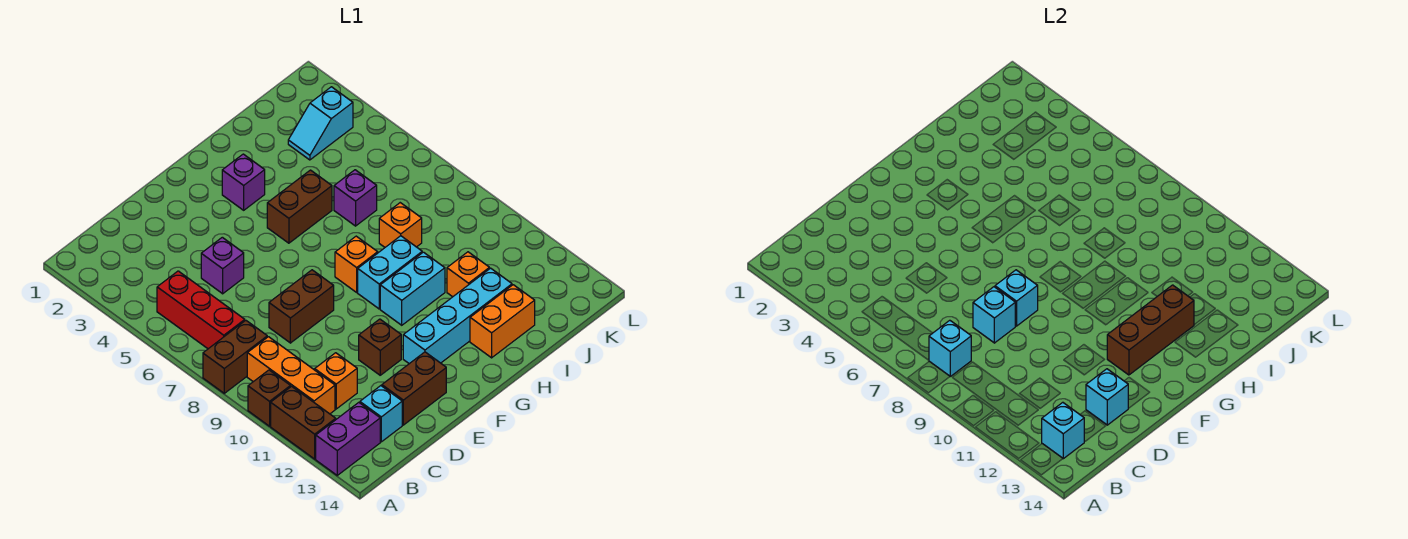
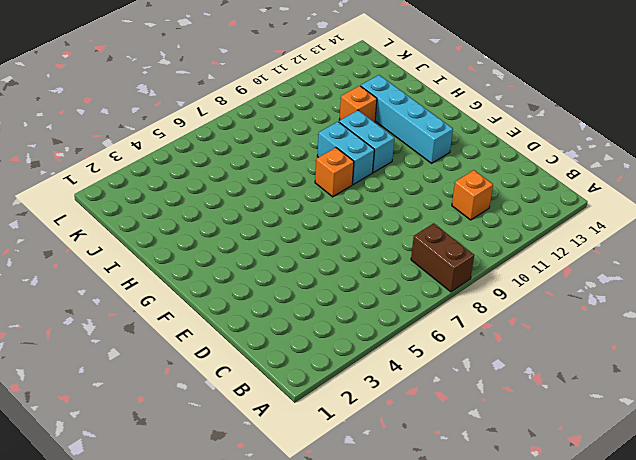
none -> brown 1x1 brick [248,370,291,426]
none -> brown 1x2 brick [271,386,336,459]
none -> purple 1x2 brick [316,402,380,475]

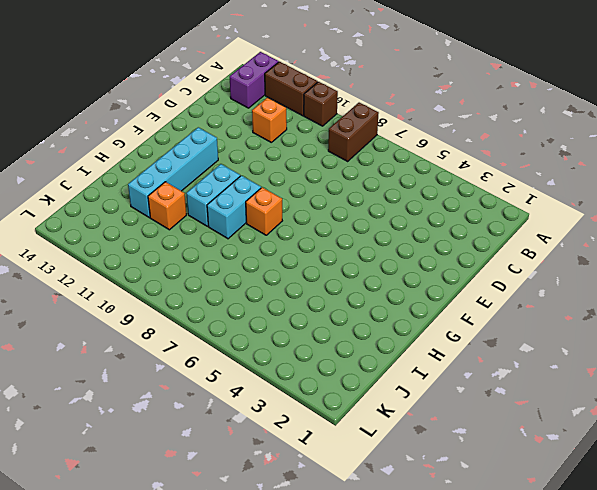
none -> red 1x3 brick [157,271,245,349]
none -> orange 1x3 brick [247,337,335,414]
none -> cyan 1x1 brick [360,386,402,442]

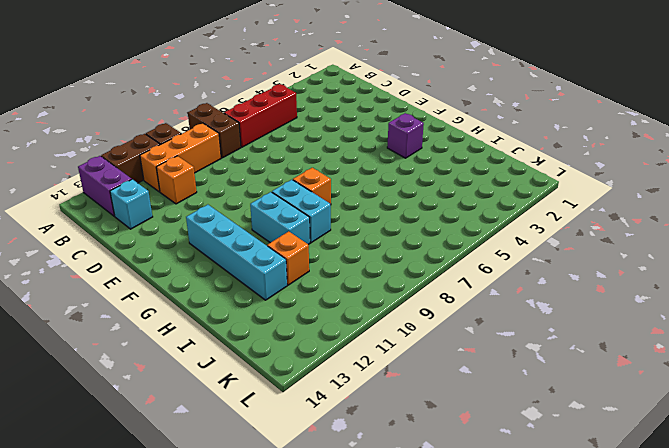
none -> purple 1x1 brick [201,237,244,294]
none -> brown 1x2 brick [269,270,334,343]
none -> brown 1x2 brick [382,352,446,425]

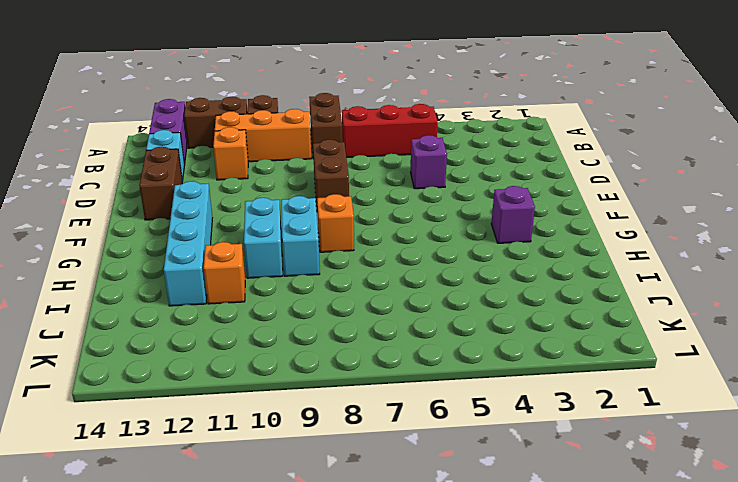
none -> brown 1x1 brick [359,319,401,375]
none -> brown 1x2 brick [267,170,332,243]
none -> orange 1x2 brick [470,285,535,358]

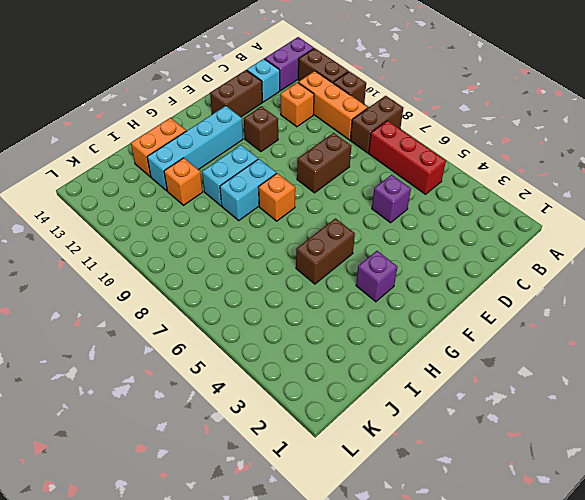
none -> purple 1x1 brick [334,170,377,226]
none -> orange 1x1 brick [379,203,422,247]
none -> cyan 1x2 slope [288,87,353,160]

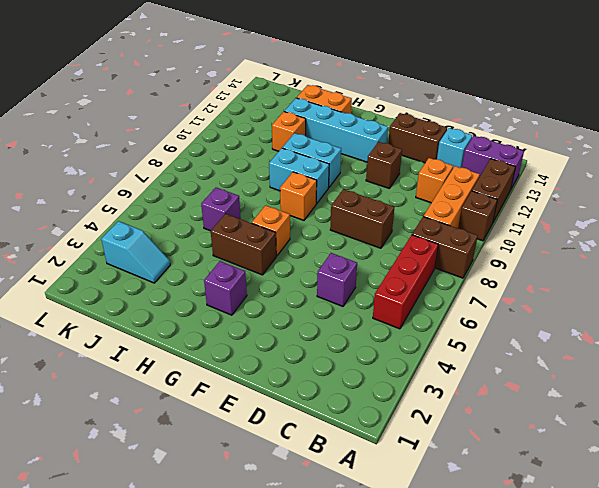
orange 1x1 brick [252,205,290,256] -> orange 1x1 brick moved to [379,203,422,247]
none -> cyan 1x1 brick [929,320,971,376]
none -> cyan 1x1 brick [1042,402,1084,459]
none -> cyan 1x1 brick [973,287,1015,343]

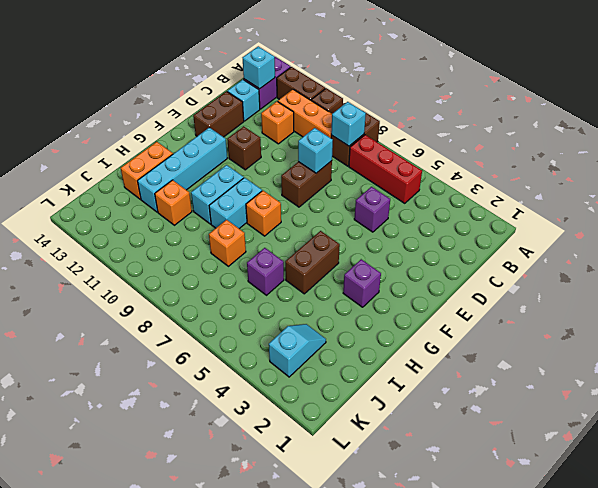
none -> cyan 1x1 brick [1086,369,1128,425]
none -> cyan 1x1 brick [995,270,1038,326]
none -> brown 1x3 brick [1107,285,1194,375]

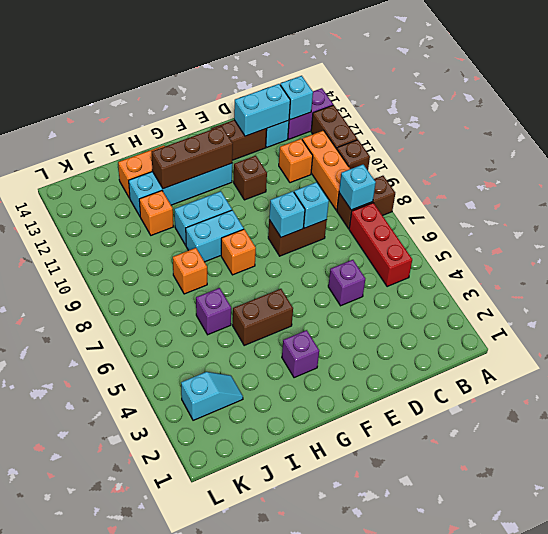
cyan 1x2 brick [234,84,290,136] -> cyan 1x1 brick [1086,369,1128,425]

